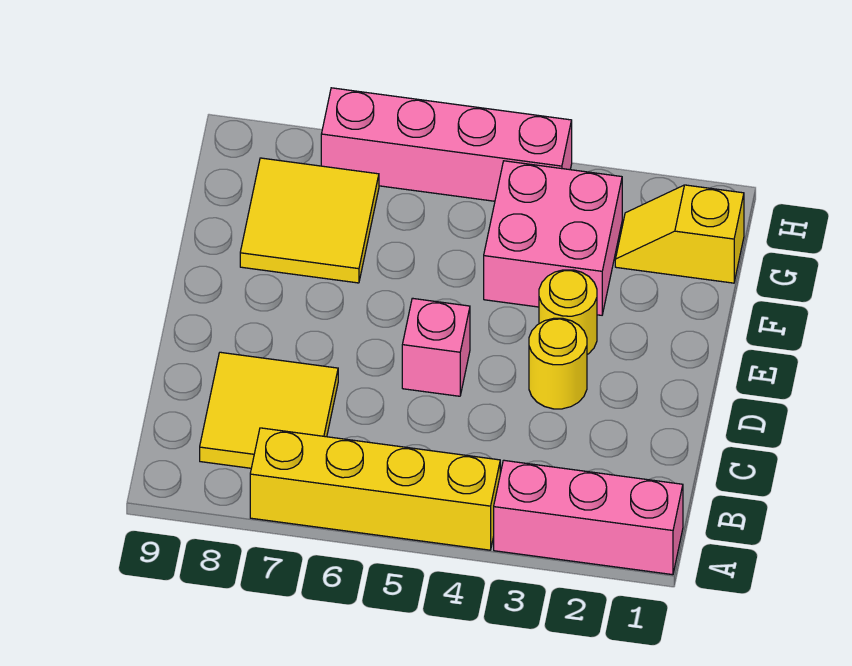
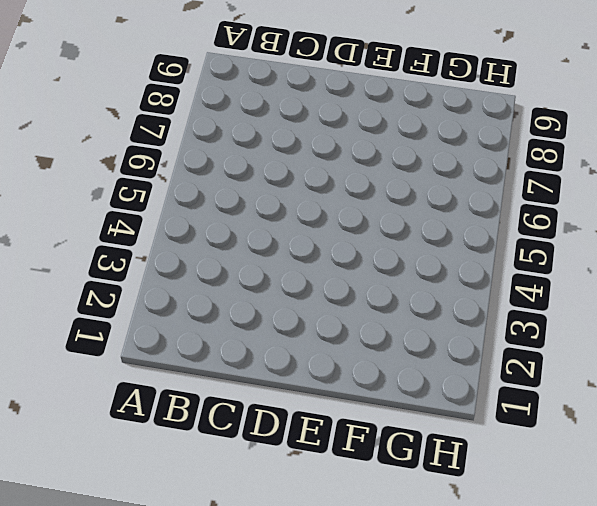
none -> pink 1x3 brick [494,460,683,575]
none -> yellow 1x4 brick [250,428,500,550]

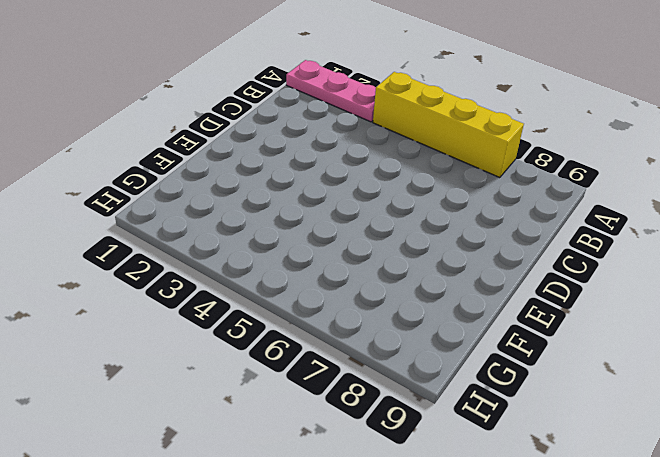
pink 1x3 plate [286,60,376,122] -> pink 1x3 brick [494,460,683,575]
none -> yellow 2x2 tile [200,352,338,468]
none -> yellow 1x1 round brick [529,318,587,409]

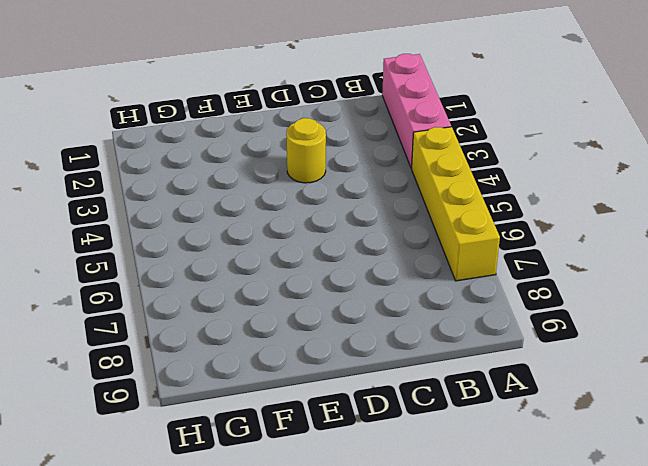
none -> yellow 2x2 tile [200,352,338,468]
none -> pink 1x1 brick [402,298,470,396]

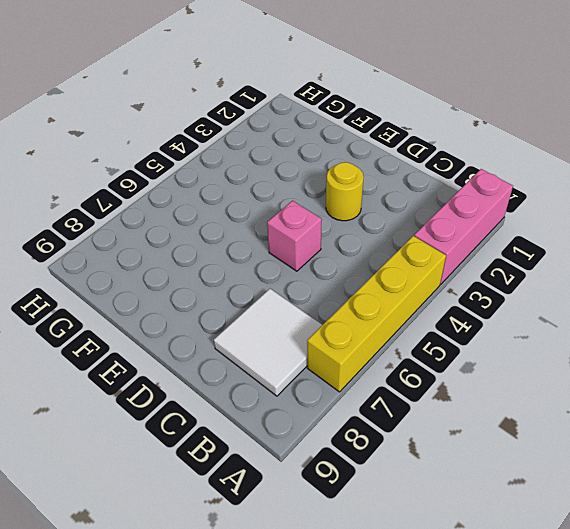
white 2x2 tile [214,289,322,396] -> yellow 2x2 tile [200,352,338,468]
none -> yellow 1x1 round brick [539,270,597,355]
none -> pink 2x2 brick [484,161,622,315]

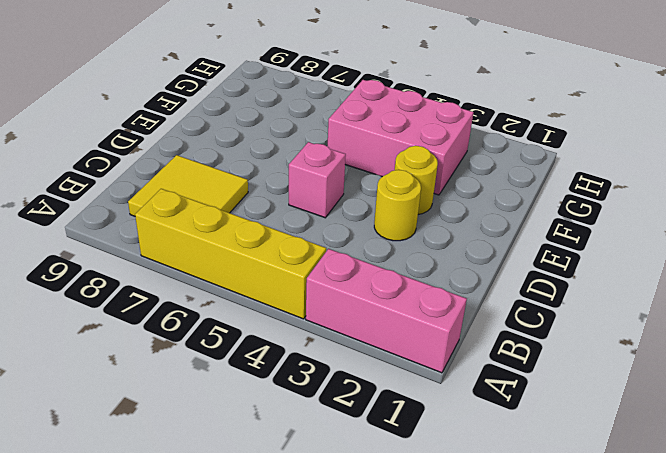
pink 2x3 brick [328,80,473,195] -> pink 2x2 brick [484,161,622,315]
none -> yellow 2x2 tile [240,158,379,283]
none -> yellow 1x2 slope [615,185,744,283]

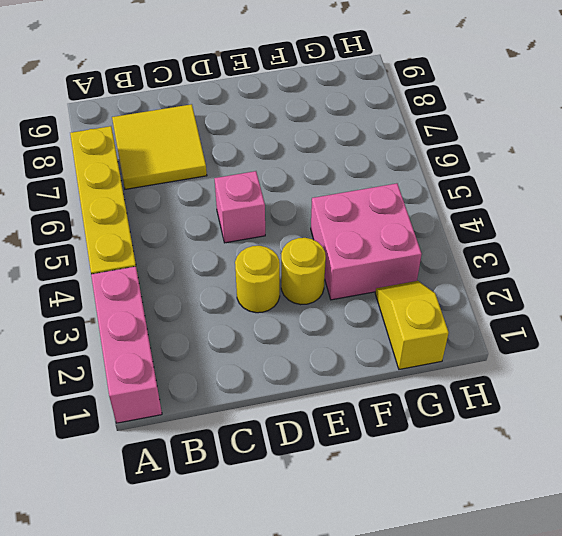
none -> yellow 2x2 tile [240,158,379,283]
none -> pink 1x4 brick [321,88,572,201]

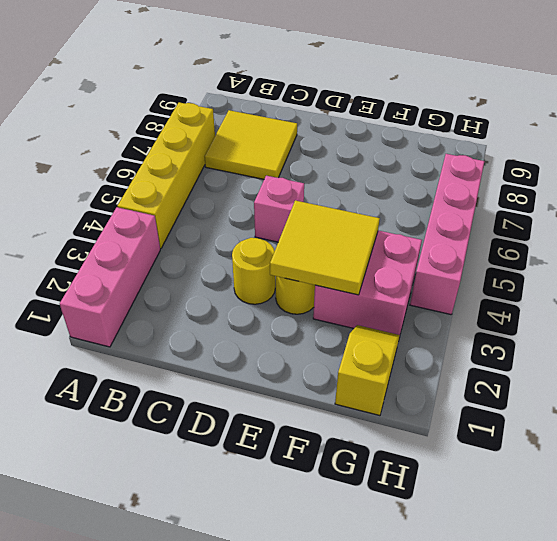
yellow 2x2 tile [270,200,380,295] -> yellow 2x2 tile moved to [240,158,379,283]

